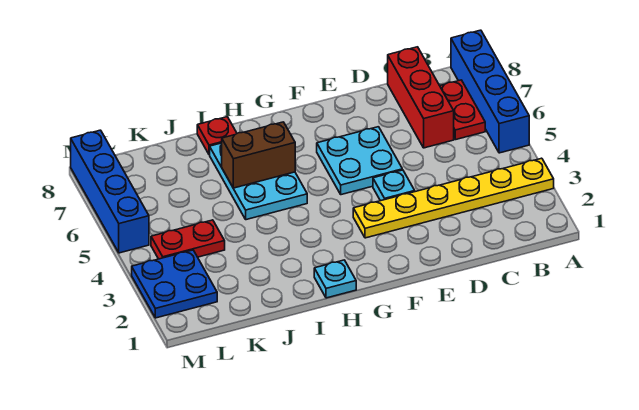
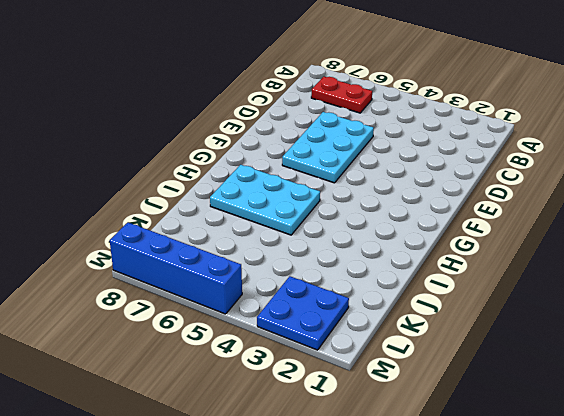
cyan 2x3 plate [282,112,374,183] -> cyan 2x2 plate [317,127,402,195]
none -> yellow 1x6 plate [353,158,554,238]
none -> blue 1x4 brick [451,30,529,153]
none -> red 1x3 brick [388,47,454,148]

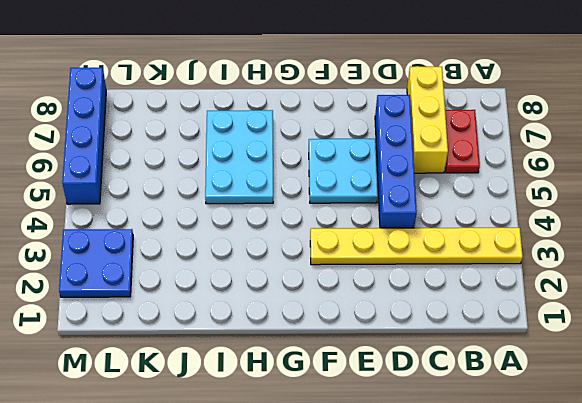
yellow 1x3 brick [407,67,448,173] -> red 1x3 brick [388,47,454,148]
blue 1x4 brick [375,95,417,228] -> blue 1x4 brick moved to [451,30,529,153]
none -> cyan 1x1 plate [373,170,415,201]
none -> cyan 1x1 plate [314,260,356,298]
none -> red 1x1 plate [197,117,237,155]

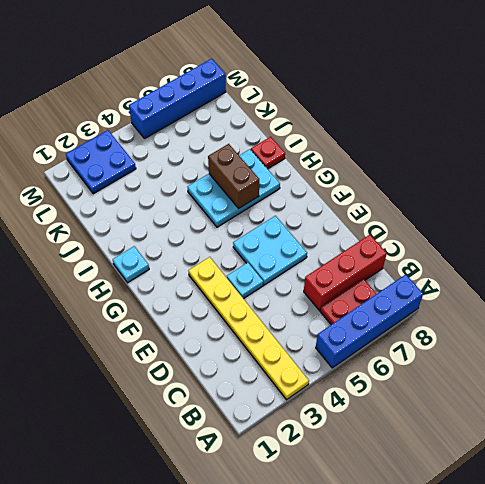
none -> red 1x2 plate [151,220,225,259]

